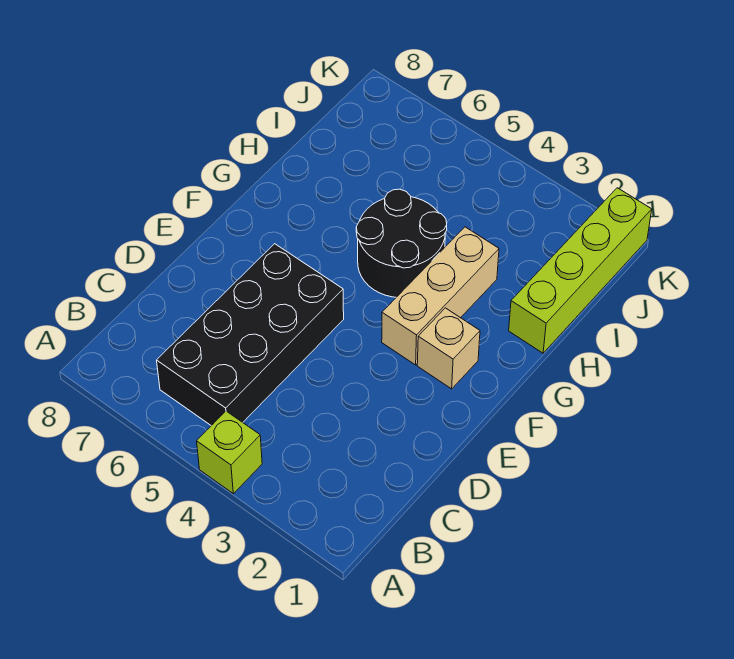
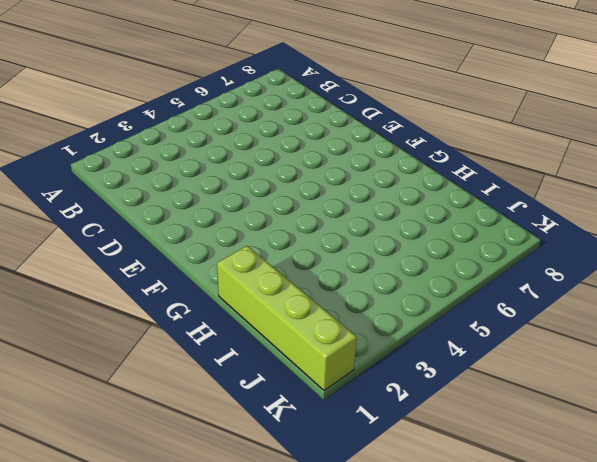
none -> lime 1x1 brick [197,411,262,494]
none -> black 2x4 brick [157,244,344,426]

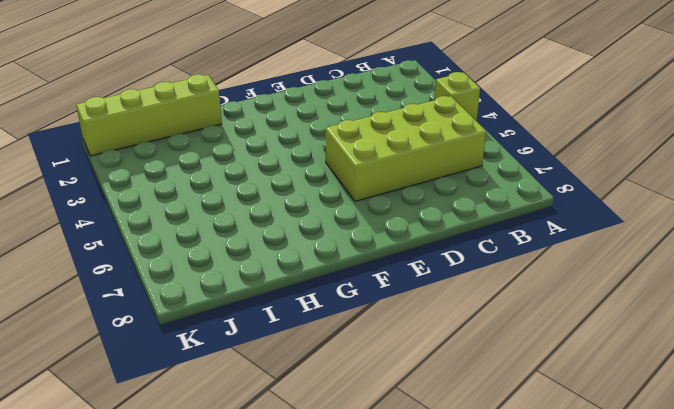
lime 2x4 brick [325,96,486,201] -> black 2x4 brick [157,244,344,426]
none -> tan 1x1 brick [417,308,480,389]
none -> tan 1x3 brick [382,227,499,365]

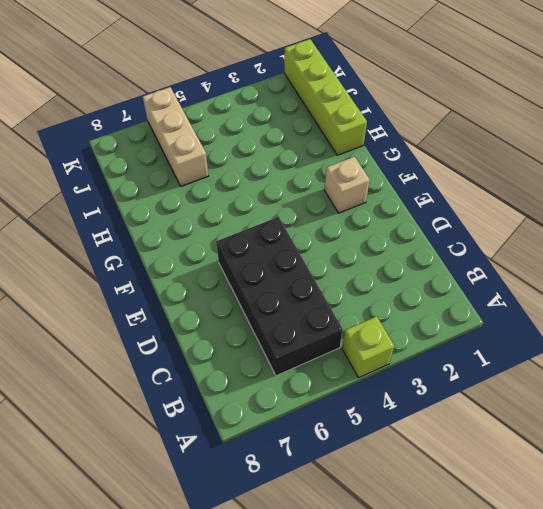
tan 1x3 brick [143,87,209,186] -> tan 1x3 brick moved to [382,227,499,365]
none -> black 2x2 round brick [356,189,447,297]

